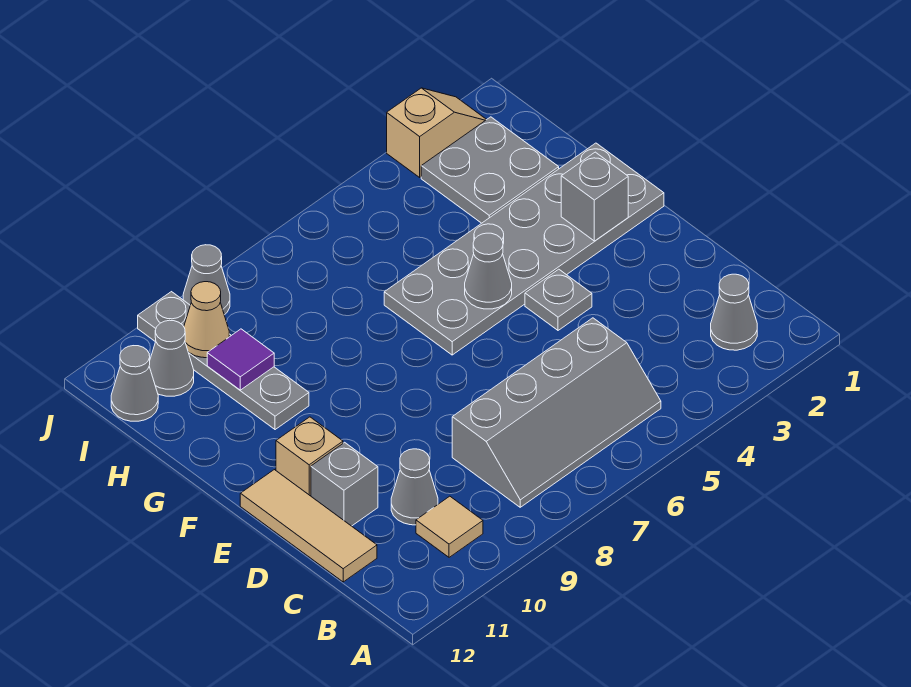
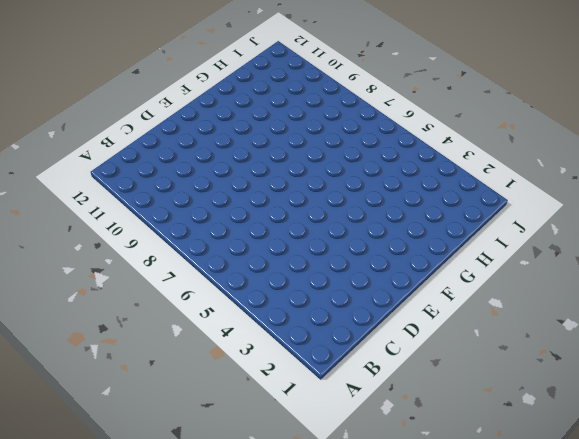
none -> grey 1x1 cone [711,274,757,350]
none -> grey 2x4 slope [452,318,661,507]
none -> tan 1x1 tile [416,496,483,557]

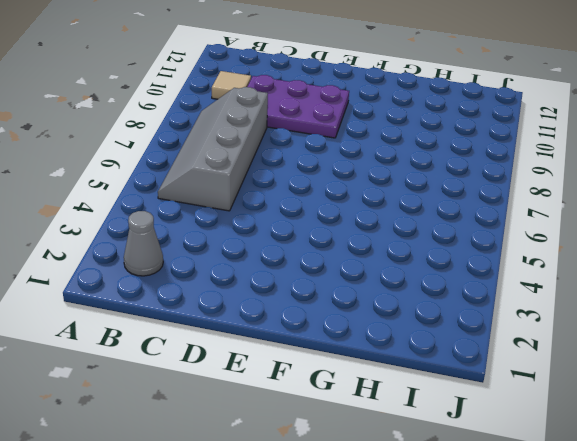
purple 2x3 plate [247,75,349,138] -> grey 1x1 cone [391,449,438,525]
none -> tan 1x3 tile [240,470,377,582]
none -> grey 1x1 brick [311,442,378,526]
none -> grey 1x1 plate [525,269,592,330]

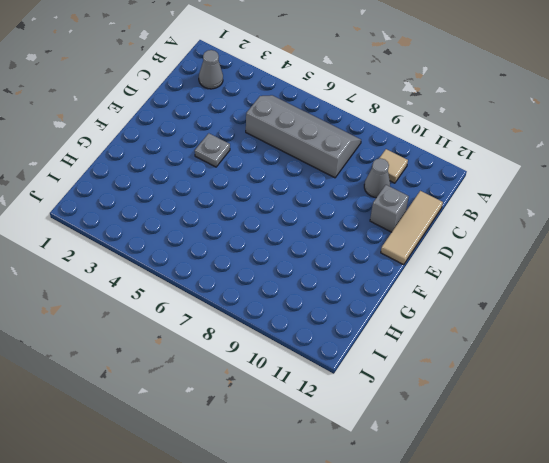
none -> tan 1x1 brick [276,417,343,496]
none -> grey 2x6 plate [384,143,664,355]
none -> grey 1x4 plate [138,292,309,430]

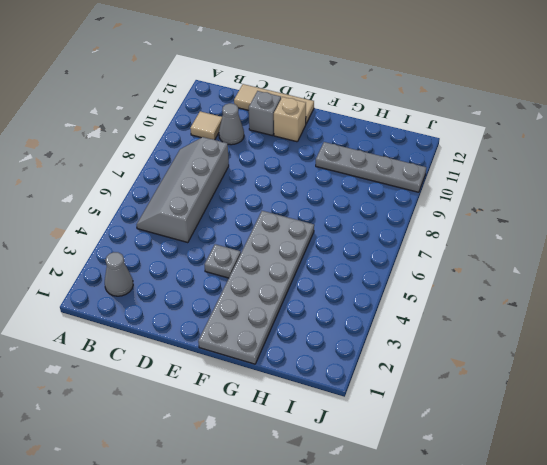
none -> grey 2x2 plate [421,117,559,223]
none -> grey 1x1 cone [149,320,194,396]
none -> grey 1x1 cone [111,346,158,421]

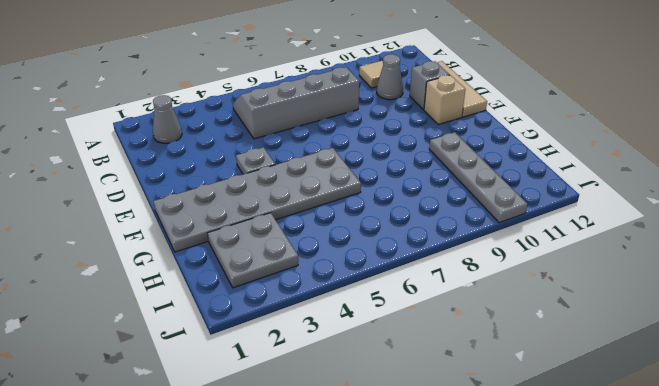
none -> grey 1x1 cone [149,320,194,396]
none -> grey 1x1 cone [111,346,158,421]
none -> tan 1x2 slope [387,88,487,177]

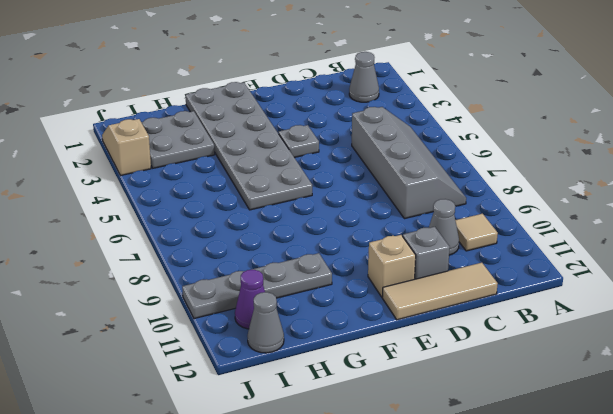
purple 1x1 cone [235,270,265,329] -> grey 1x1 cone [149,320,194,396]
none -> grey 1x1 cone [183,245,230,315]
none -> grey 1x1 brick [561,152,628,241]
none -> grey 1x1 cone [465,233,512,309]

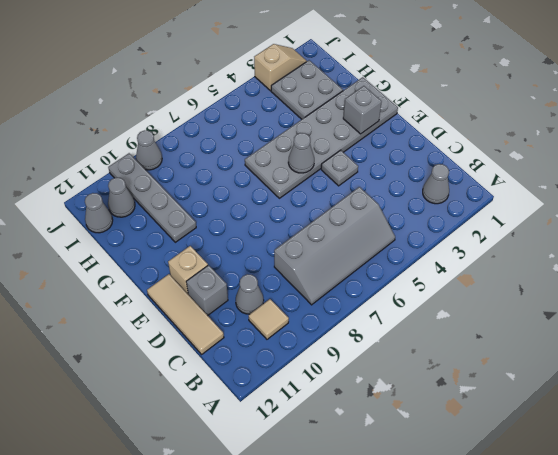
none -> purple 1x1 tile [207,329,274,390]
none -> tan 1x1 cone [184,282,229,358]

